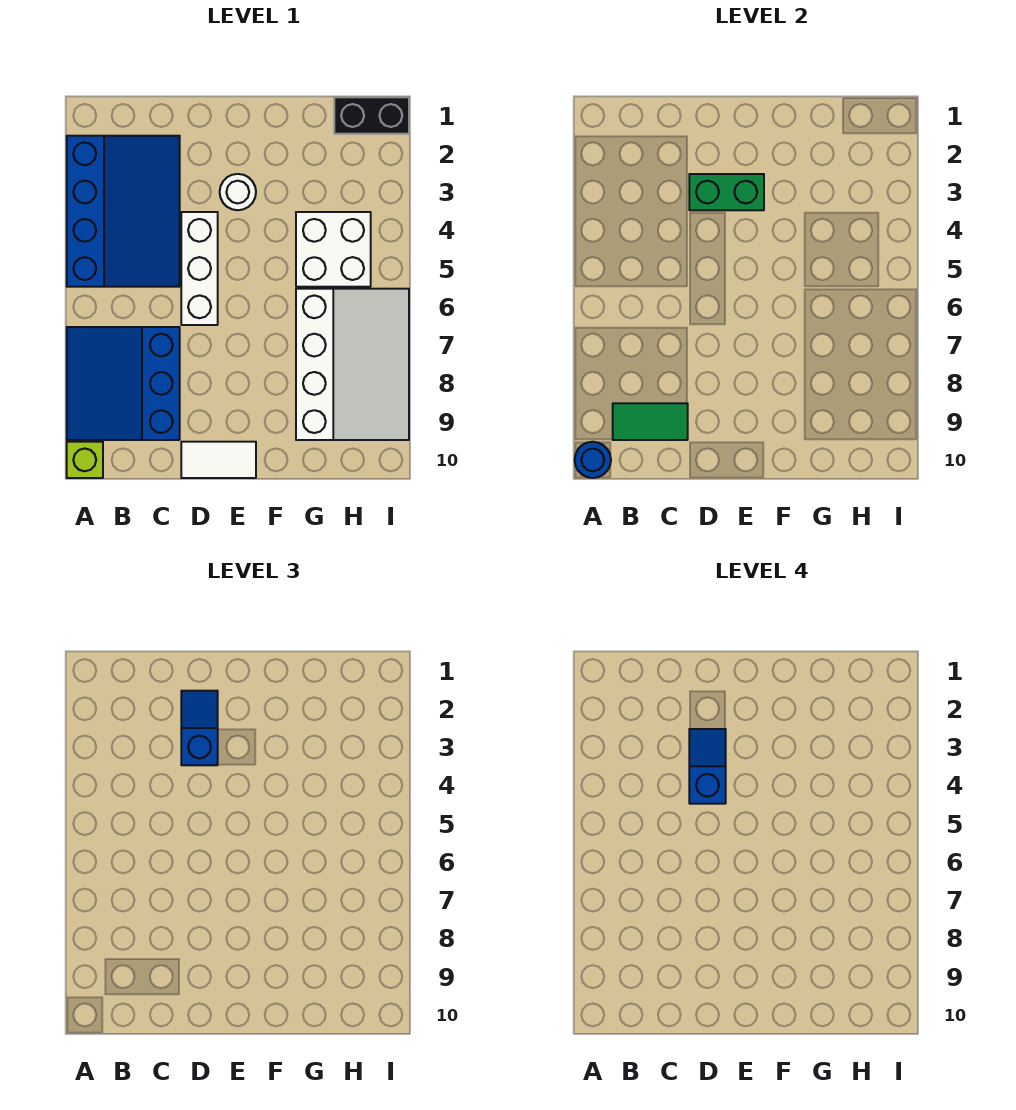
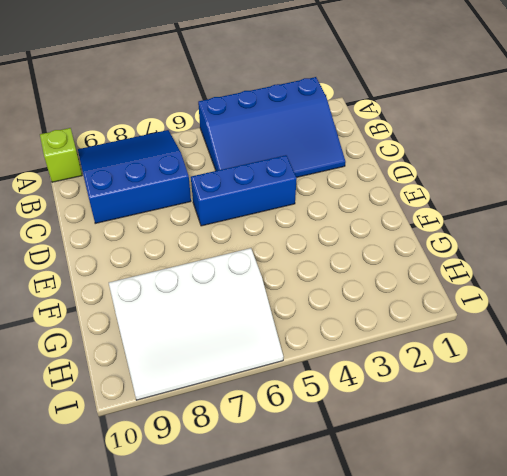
blue 1x3 brick [191,155,297,226] -> white 1x3 brick [181,212,218,325]
none -> white 1x2 tile [181,442,256,478]
none -> white 1x1 round brick [220,174,256,210]
none -> white 2x2 brick [296,212,371,287]

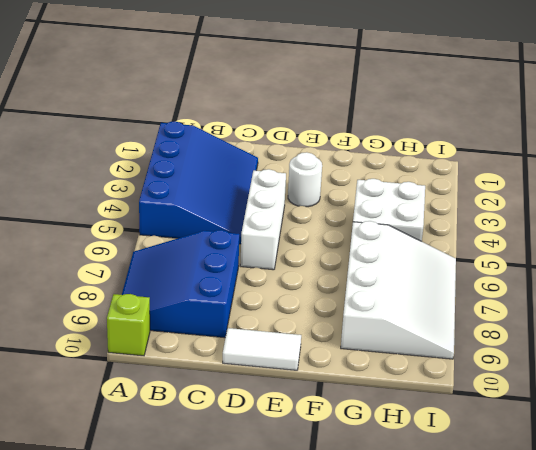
none -> black 1x2 brick [334,97,409,134]
none -> blue 1x1 round brick [575,442,611,478]
none -> green 1x2 tile [613,403,688,440]

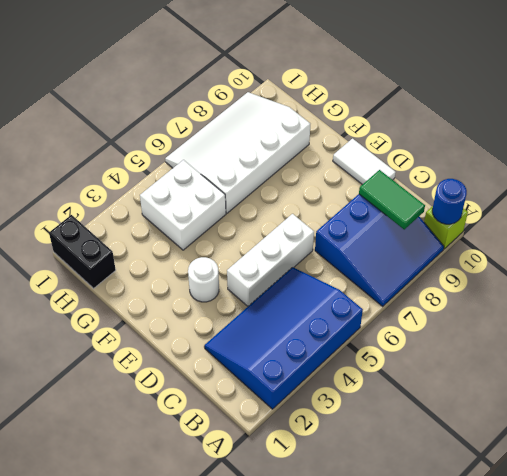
none -> green 1x2 brick [689,174,764,210]
none -> blue 1x2 slope [181,691,218,765]
none -> blue 1x2 slope [689,729,726,804]

